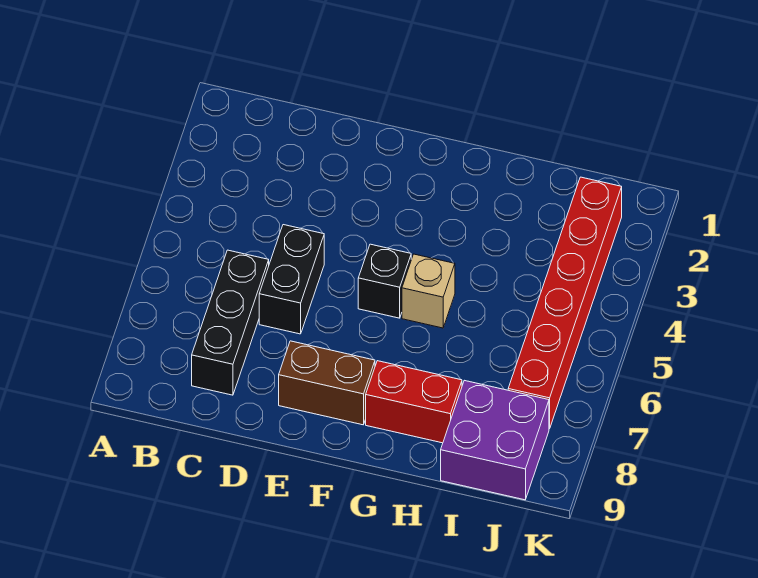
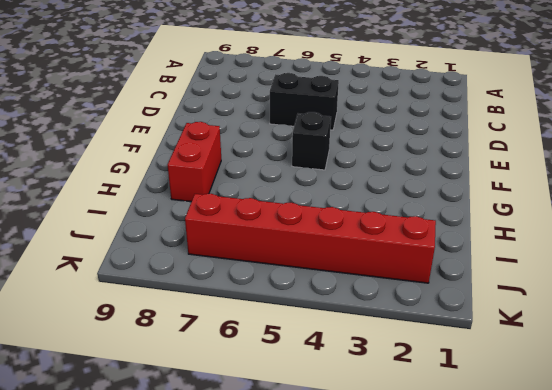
none -> black 1x3 brick [192,250,269,395]
none -> brown 1x2 brick [279,341,375,425]

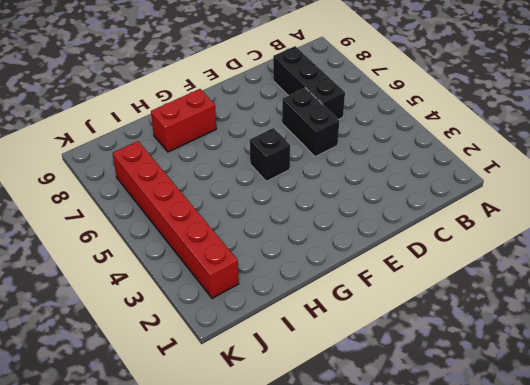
none -> brown 1x2 brick [279,341,375,425]
none -> tan 1x1 brick [402,254,455,328]

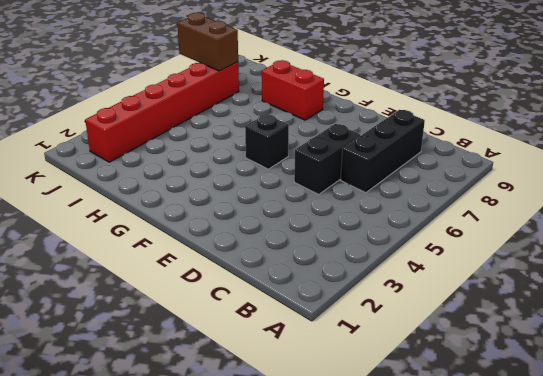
brown 1x2 brick [177,13,238,71] -> brown 1x2 brick moved to [279,341,375,425]
none -> tan 1x1 brick [402,254,455,328]
none -> purple 2x2 brick [441,380,549,500]

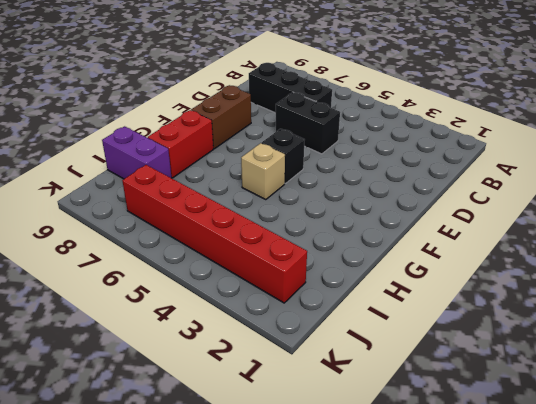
purple 1x2 brick [102,126,172,179] -> purple 2x2 brick [441,380,549,500]

